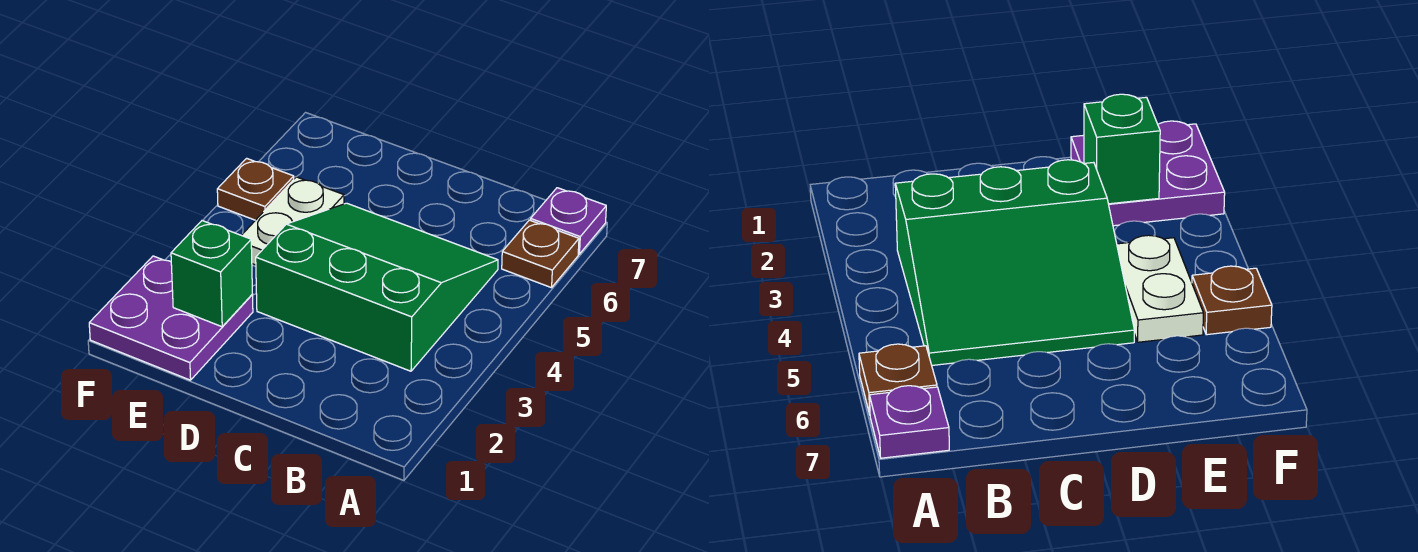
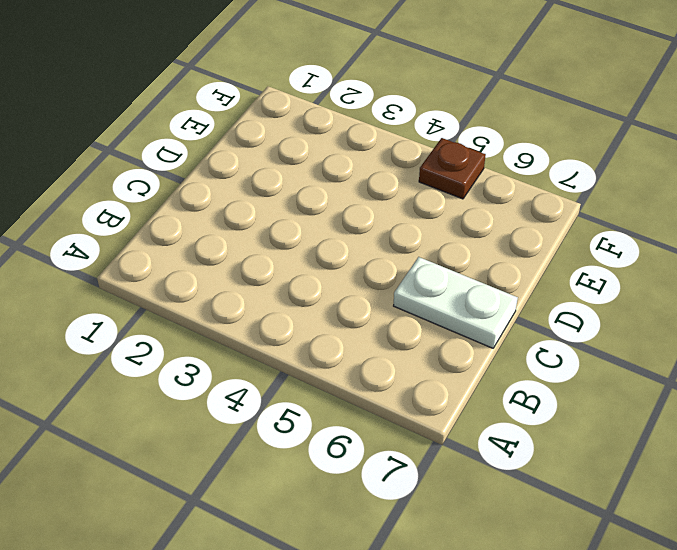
white 1x2 plate [394,257,518,348] -> white 1x2 plate moved to [242,177,344,265]
none -> brown 1x1 plate [502,220,579,288]
none -> purple 1x1 plate [531,188,606,254]

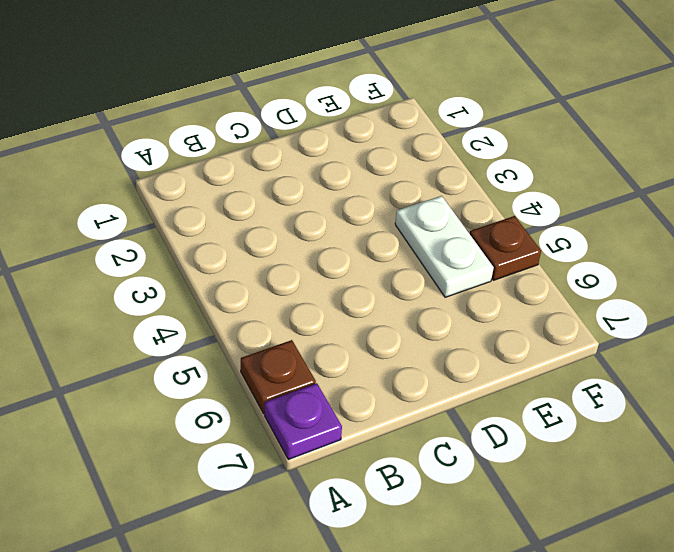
none -> green 3x3 slope [256,203,498,371]
none -> purple 2x2 plate [89,256,253,380]

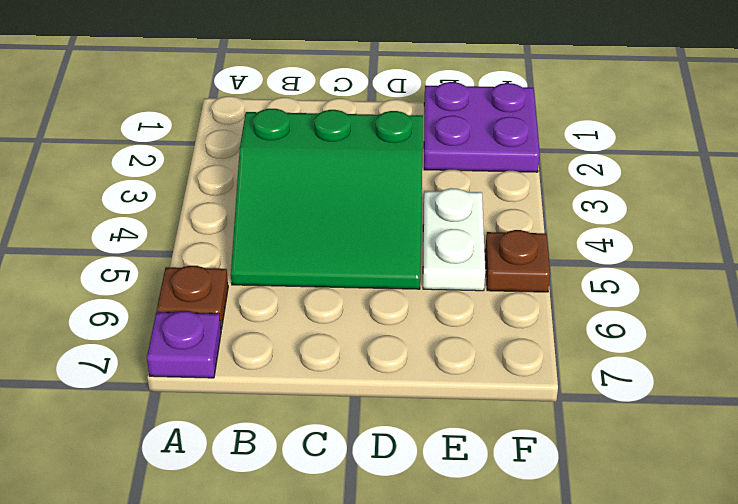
none -> green 1x1 brick [171,221,252,327]

